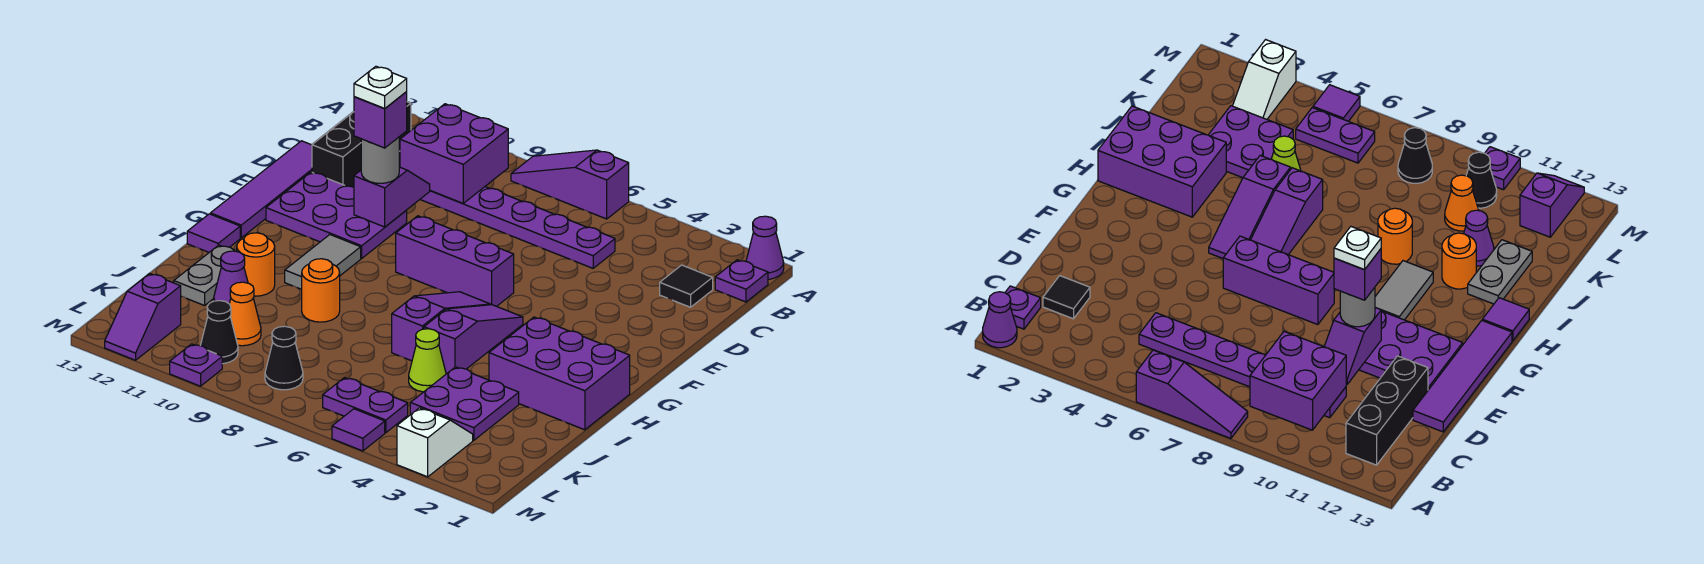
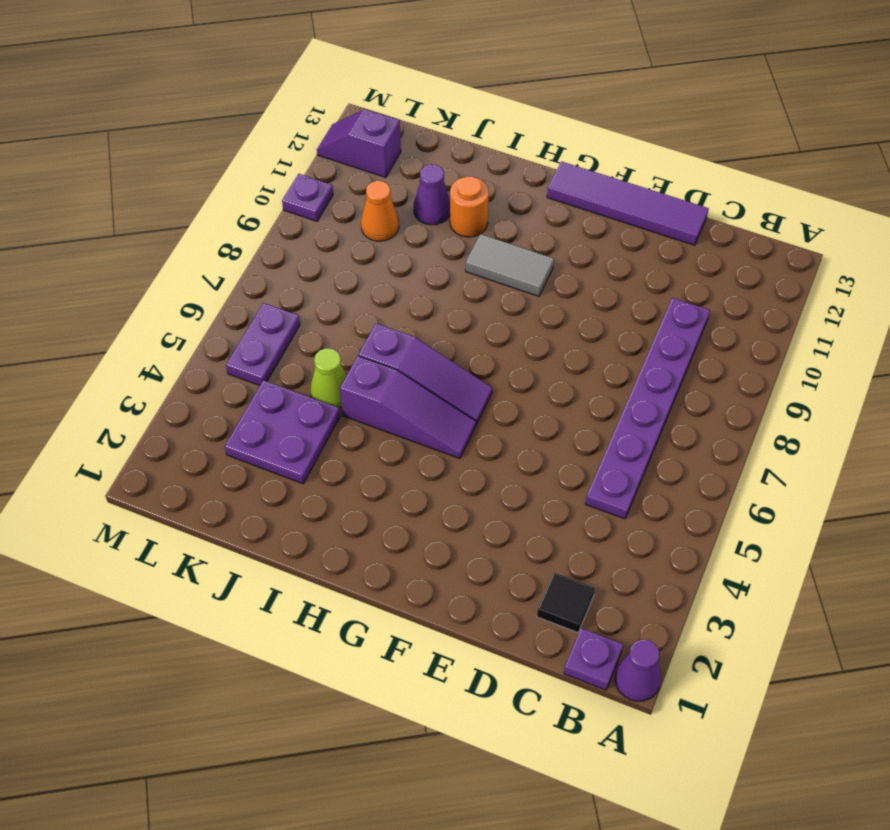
none -> purple 1x3 slope [511,150,629,219]
none -> black 1x3 brick [312,102,411,187]
none -> purple 2x3 plate [266,172,407,258]
none -> purple 1x3 brick [396,216,514,306]

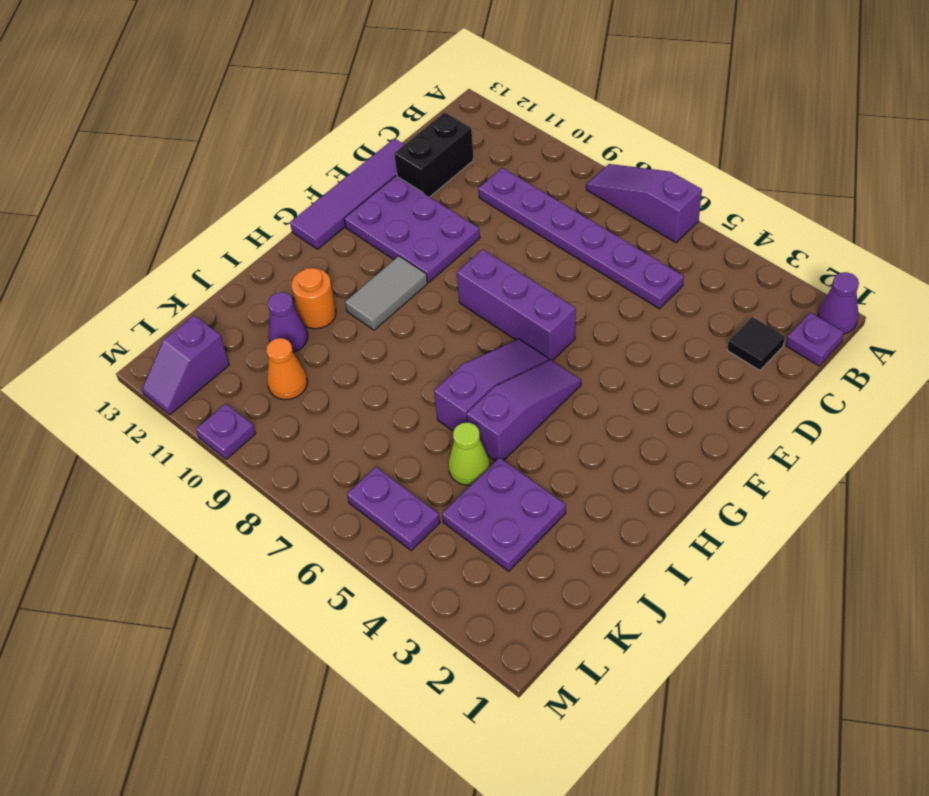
black 1x2 brick [394,112,473,197] -> black 1x3 brick [312,102,411,187]
none -> purple 2x3 brick [489,317,630,430]
none -> purple 1x1 tile [187,214,240,252]
none -> orange 1x1 round brick [302,259,340,322]
none -> grey 1x2 plate [174,245,234,306]

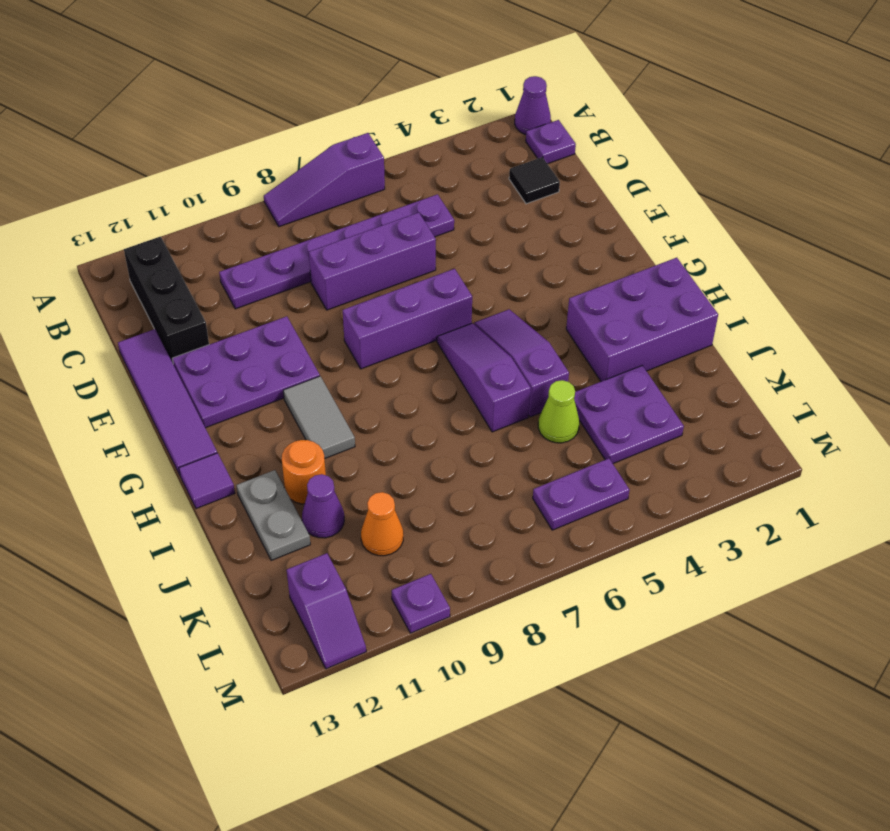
purple 1x3 brick [309,213,436,310] -> none
none -> orange 1x1 round brick [302,259,340,322]
none -> white 1x2 slope [397,408,473,477]
none -> black 1x1 cone [265,326,303,390]
none -> black 1x1 cone [200,301,238,364]

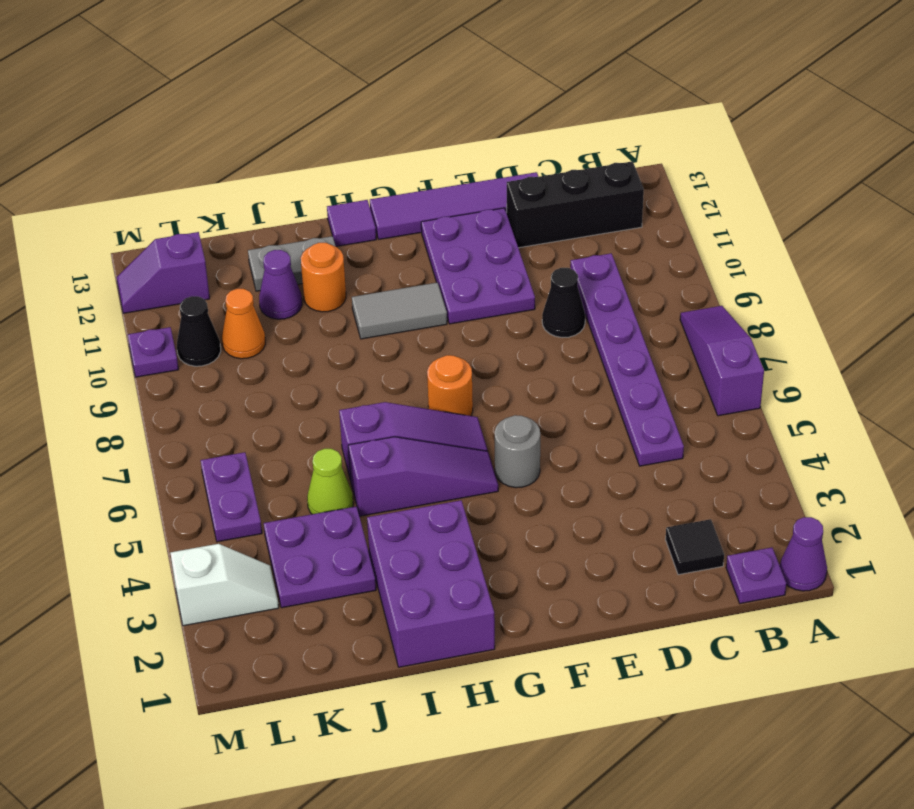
black 1x1 cone [542,268,585,337] -> black 1x1 cone moved to [265,326,303,390]
grey 1x1 round brick [495,415,540,488] -> grey 1x1 round brick moved to [361,137,399,183]
orange 1x1 round brick [427,355,473,416] -> orange 1x1 round brick moved to [302,259,340,322]
none -> purple 1x3 brick [396,216,514,306]
none -> purple 1x1 tile [332,409,385,451]
none -> purple 2x2 brick [400,104,508,203]
none -> purple 1x2 slope [354,167,430,227]

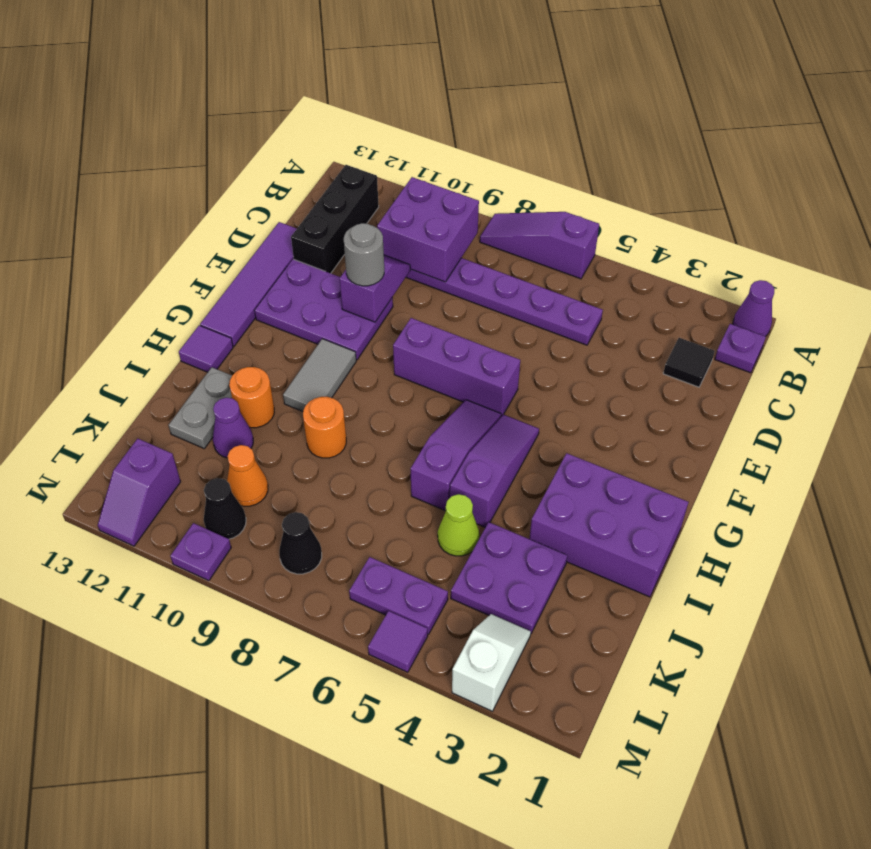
none -> purple 1x1 brick [354,92,407,148]
none -> white 1x1 plate [354,66,407,109]

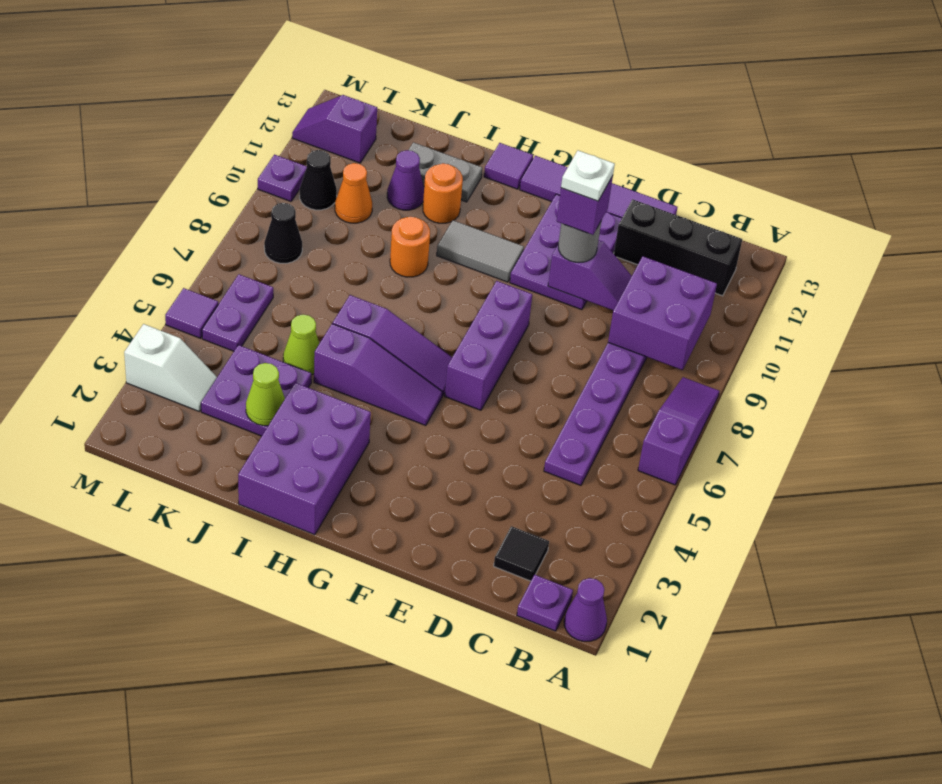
lime 1x1 cone [246,363,285,426] -> none

